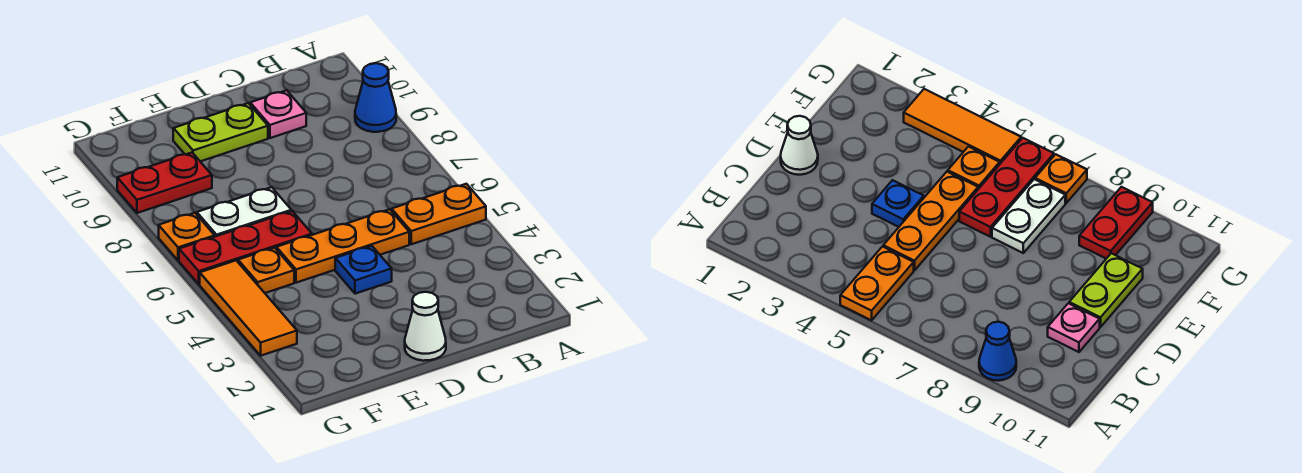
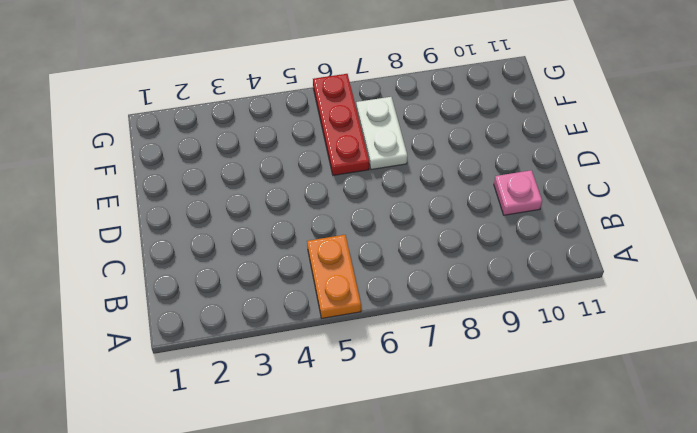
none -> blue 1x1 cone [355,63,396,132]
none -> orange 1x3 plate [276,209,409,283]
none -> white 1x1 cone [405,292,446,361]

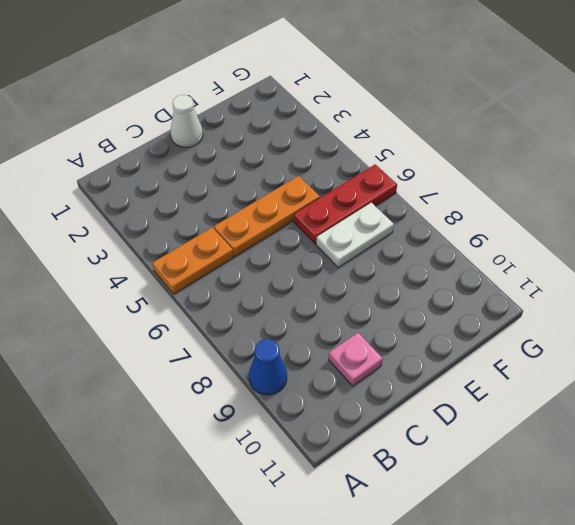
none -> blue 1x1 plate [335,246,392,294]
none -> lime 1x2 plate [173,103,268,161]
none -> orange 1x1 plate [238,248,294,293]

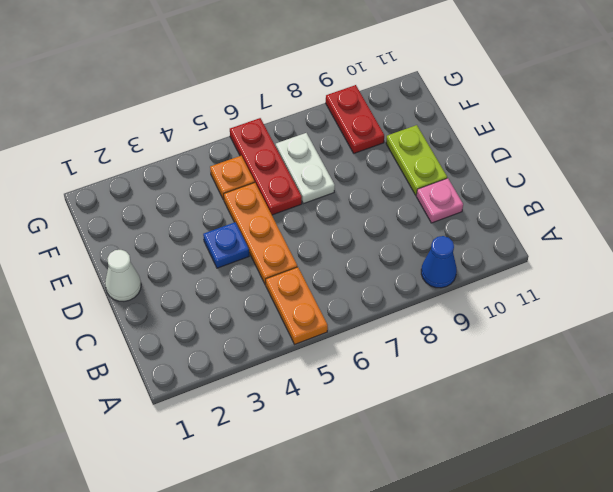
none -> orange 1x3 tile [200,261,297,356]
none -> orange 1x1 plate [159,213,215,261]

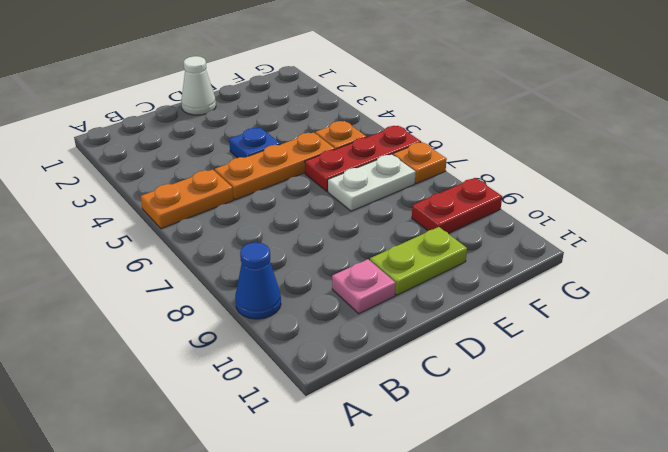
none -> orange 1x3 tile [200,261,297,356]

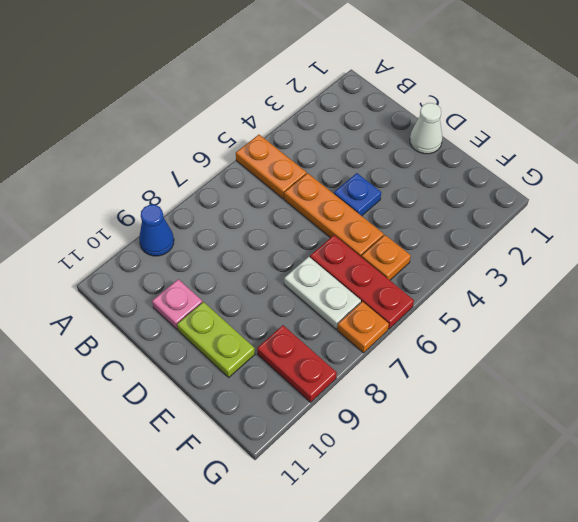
none -> orange 1x3 tile [200,261,297,356]

